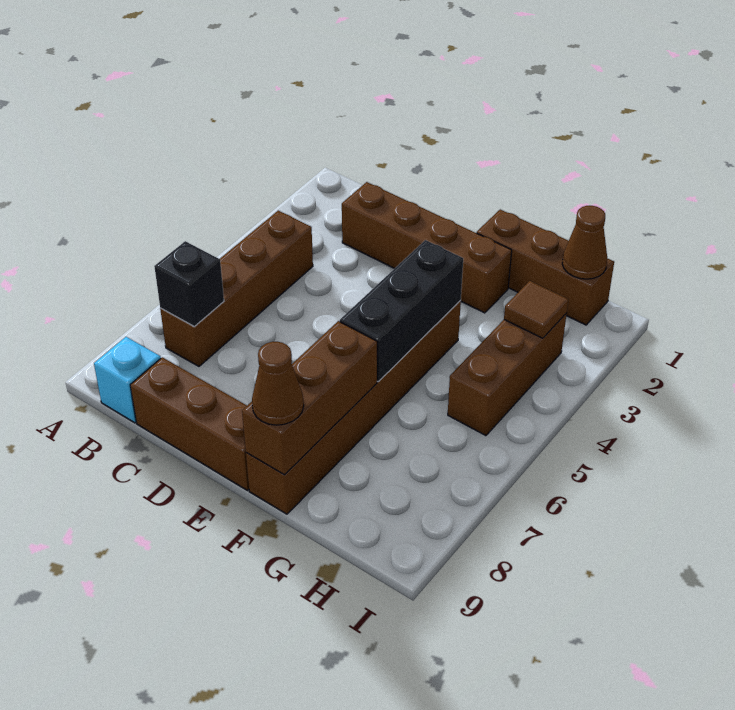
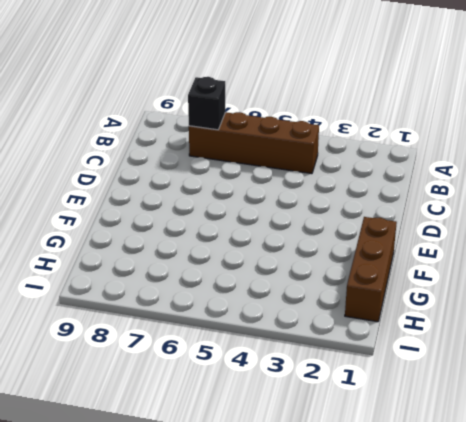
none -> cyan 1x1 brick [94,337,161,423]
none -> brown 1x4 brick [342,182,512,313]
none -> brown 1x3 brick [130,357,249,490]

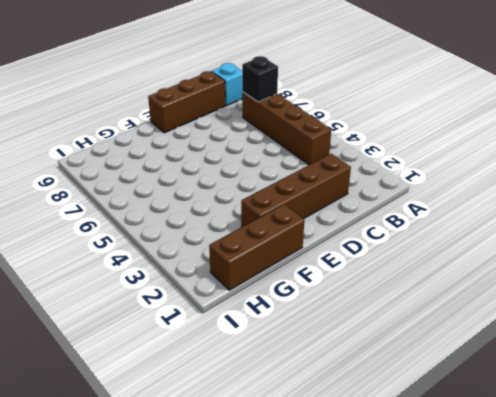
none -> brown 1x6 brick [246,301,461,514]
none -> brown 1x3 brick [448,313,567,436]
none -> black 1x3 brick [340,240,463,381]

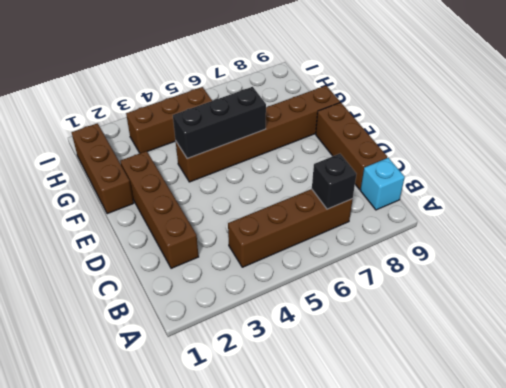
none -> brown 1x3 brick [242,321,377,475]
none -> brown 1x1 cone [562,206,607,279]
none -> brown 1x1 tile [504,281,568,338]

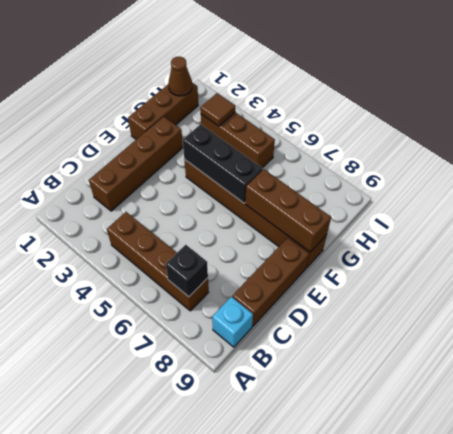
none -> brown 1x1 cone [252,342,304,425]

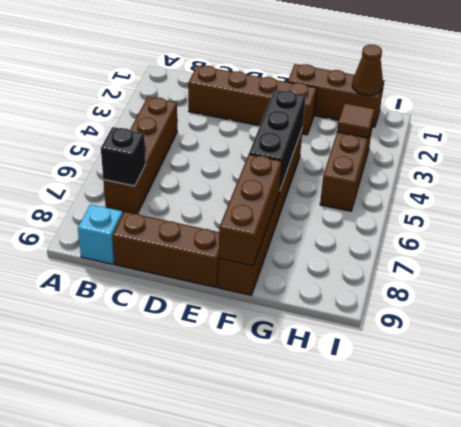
none -> brown 1x1 cone [252,342,304,425]

